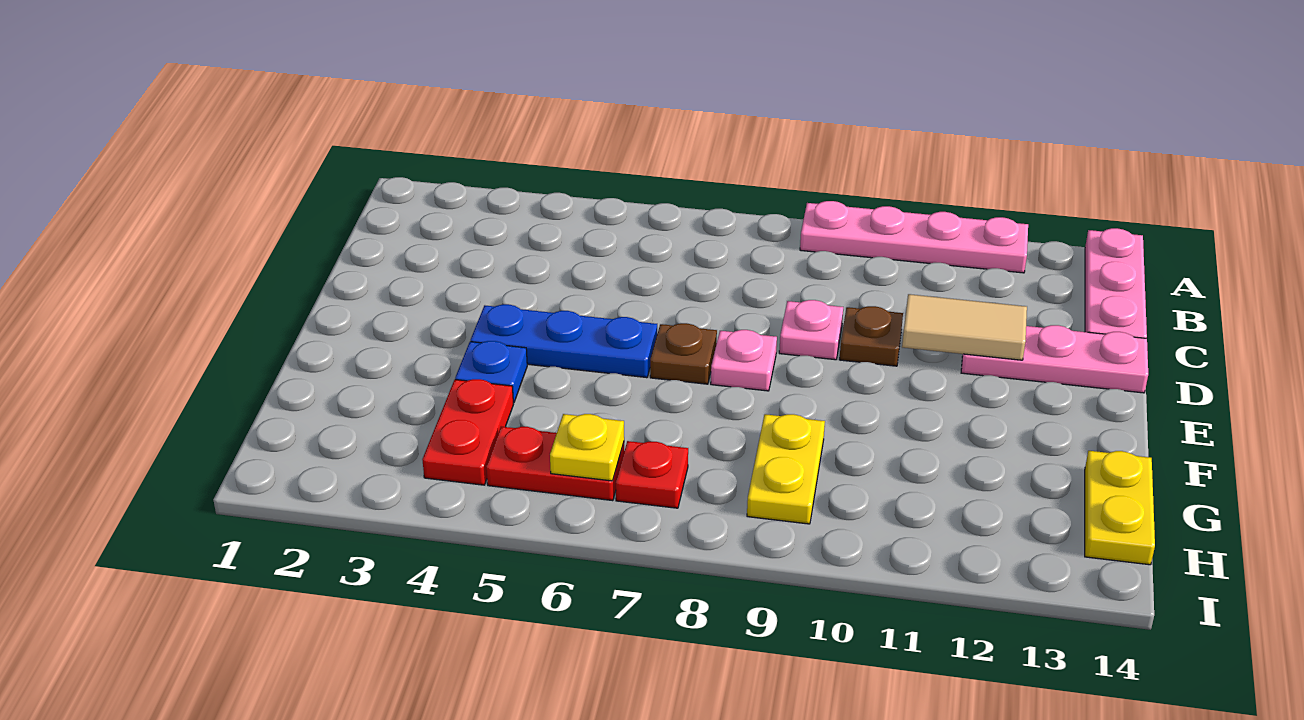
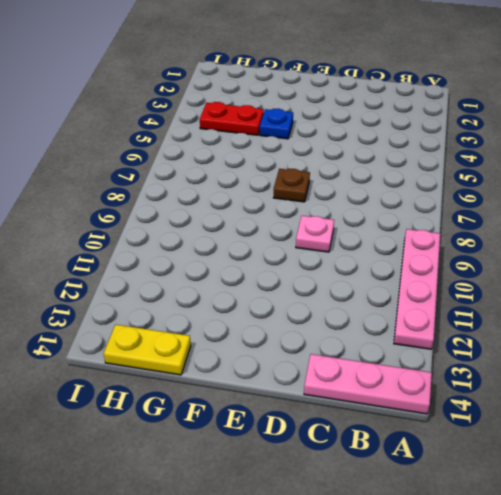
none -> brown 1x1 plate [839,306,903,366]
none -> pink 1x3 plate [961,325,1148,393]
none -> blue 1x3 plate [471,304,657,378]

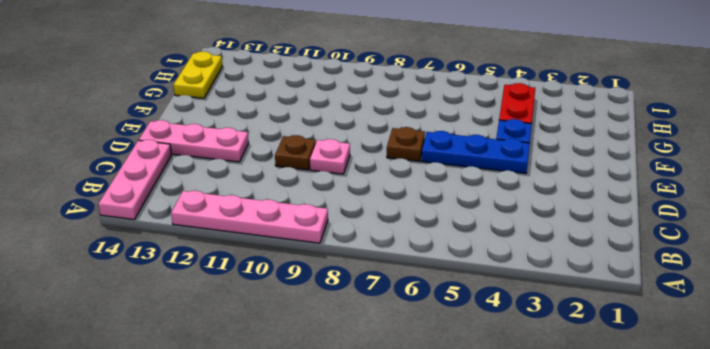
none -> pink 1x1 plate [711,330,777,391]
none -> yellow 1x2 plate [747,414,825,524]
none -> red 1x2 plate [486,427,624,501]

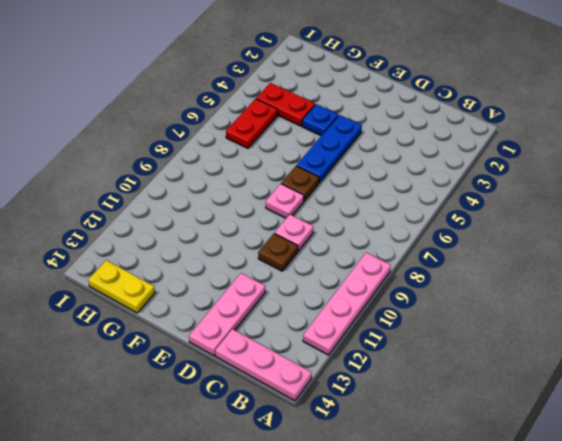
none -> yellow 1x2 plate [747,414,825,524]
none -> red 1x1 plate [616,441,688,508]
none -> tan 1x2 tile [902,294,1027,360]

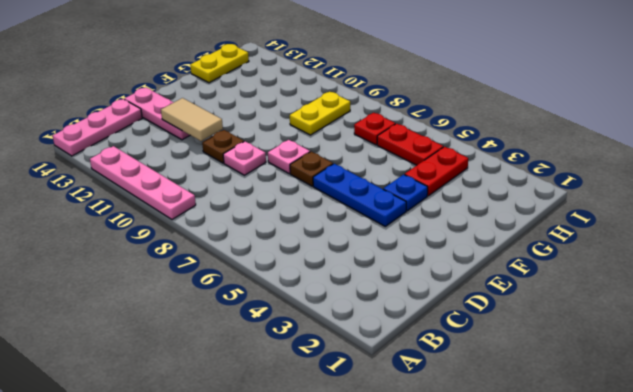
none -> yellow 1x1 plate [550,414,624,481]

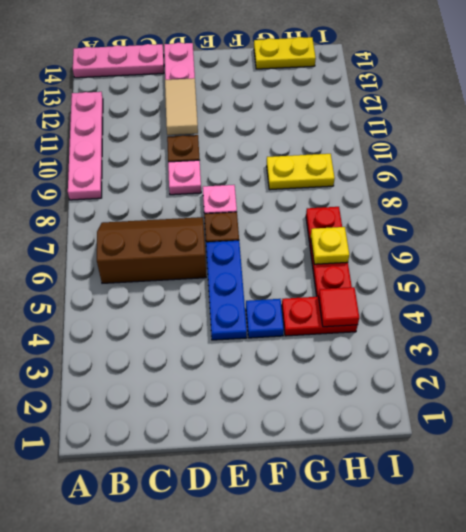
brown 2x3 slope [97,217,206,283] -> none
red 1x1 tile [319,287,359,327] -> none

